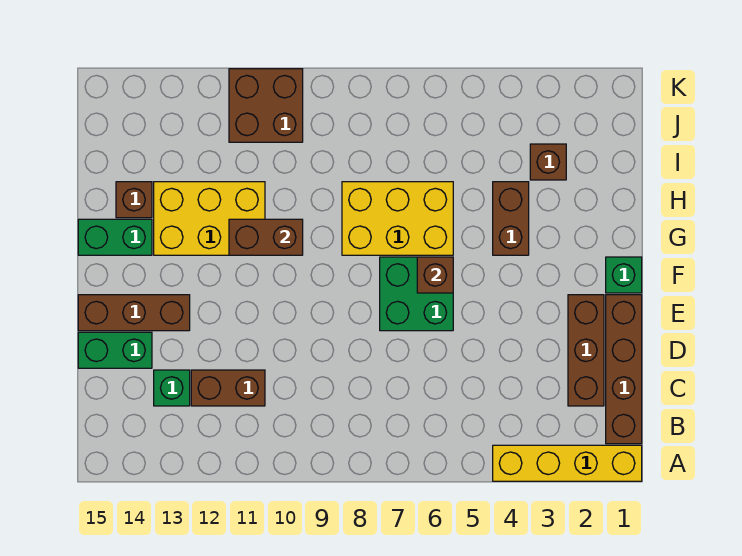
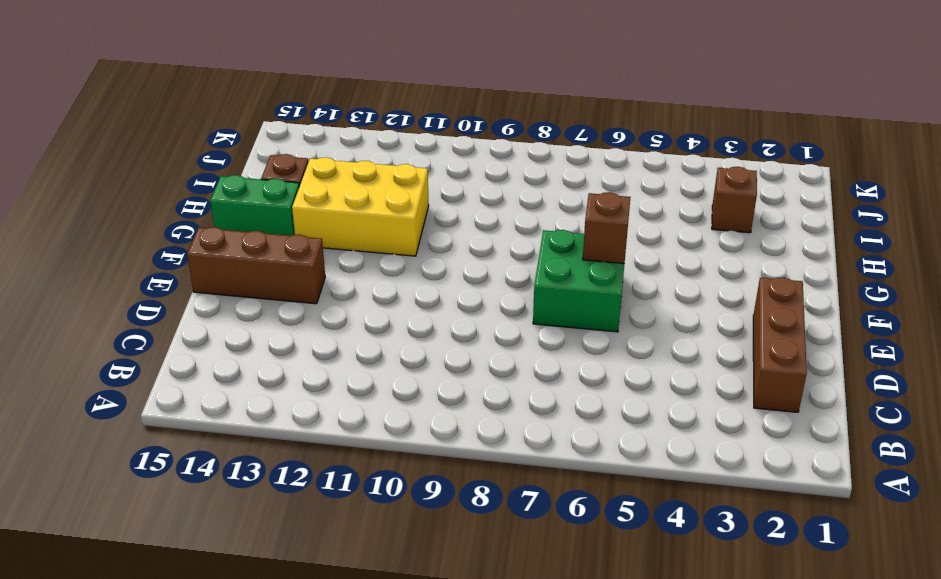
none -> yellow 1x4 brick [493,445,642,481]
none -> brown 1x4 brick [606,295,642,444]
none -> brown 1x2 brick [191,370,265,406]

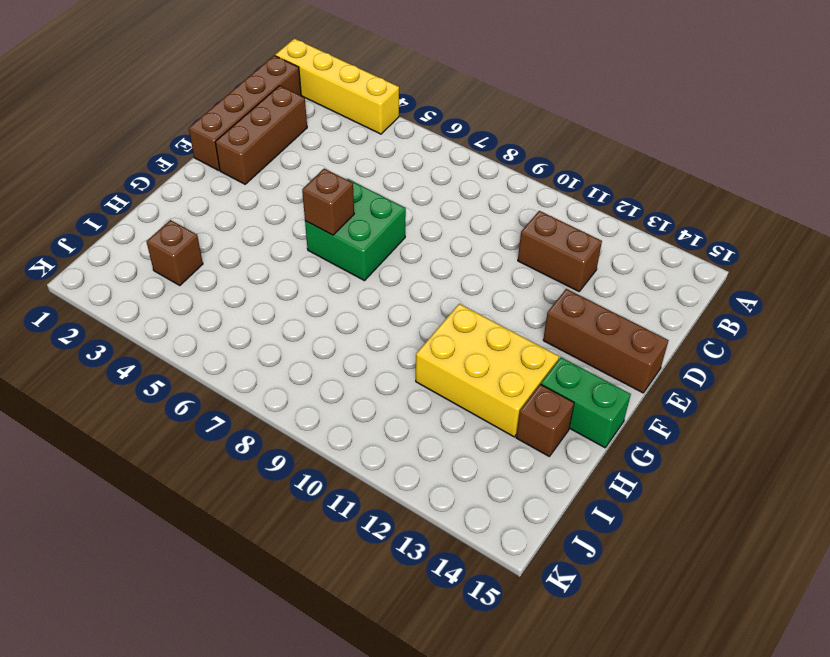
none -> green 1x1 brick [154,370,190,406]
none -> green 1x2 brick [78,332,152,368]
none -> green 1x1 brick [606,257,642,293]

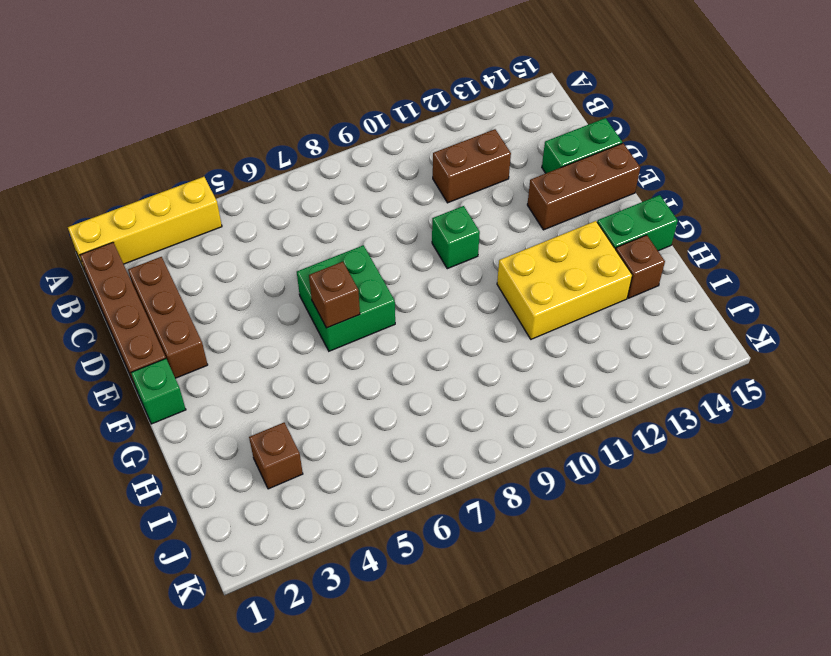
green 1x1 brick [432,206,480,269] -> green 1x1 brick moved to [154,370,190,406]
none -> brown 1x2 brick [493,182,529,255]
none -> yellow 2x3 brick [342,182,453,255]
none -> brown 2x2 brick [229,69,303,142]

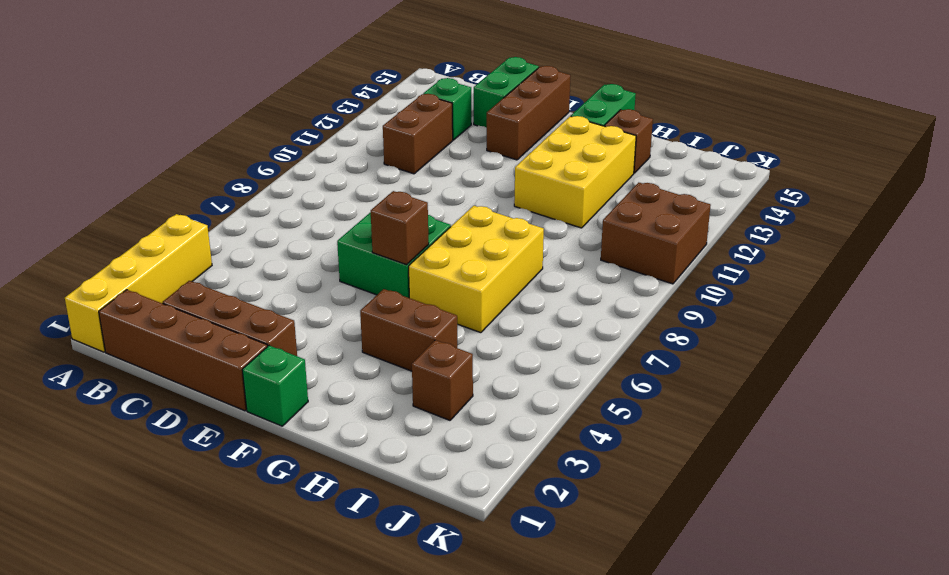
none -> brown 1x2 brick [229,219,303,255]

